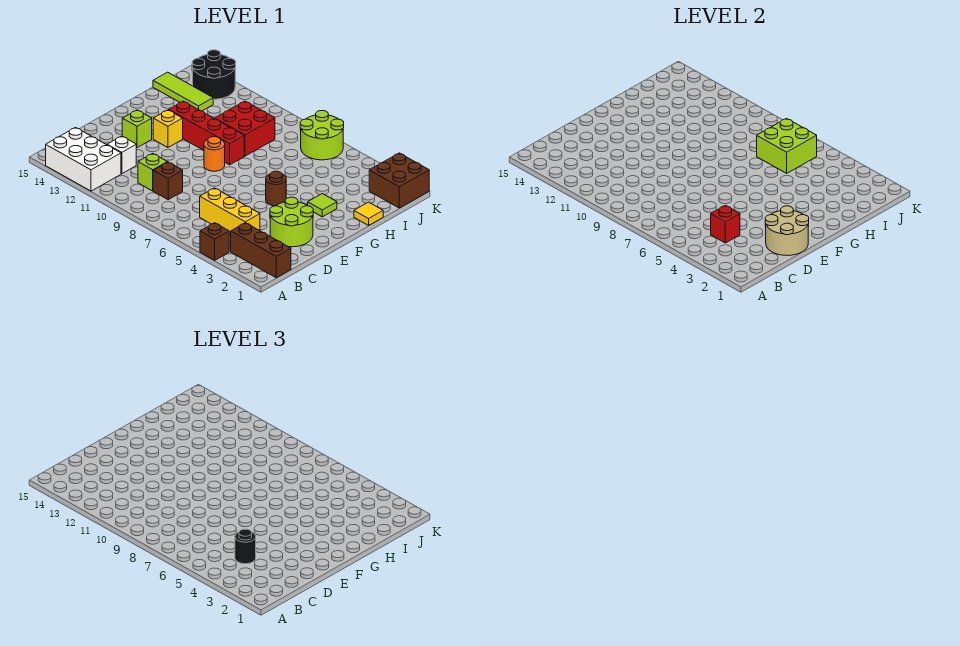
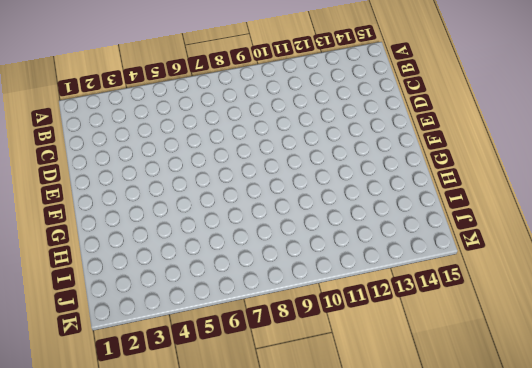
none -> brown 1x1 brick [200,223,229,261]
none -> white 2x3 brick [46,128,121,191]
none -> brown 1x3 brick [231,223,291,278]

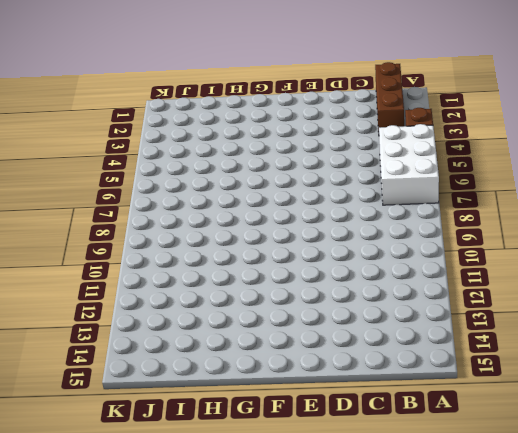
white 2x3 brick [379,124,439,205] -> white 2x3 brick moved to [46,128,121,191]
none -> yellow 1x3 brick [200,188,260,235]
none -> brown 1x1 brick [153,162,183,200]
none -> lime 1x1 brick [138,153,167,191]

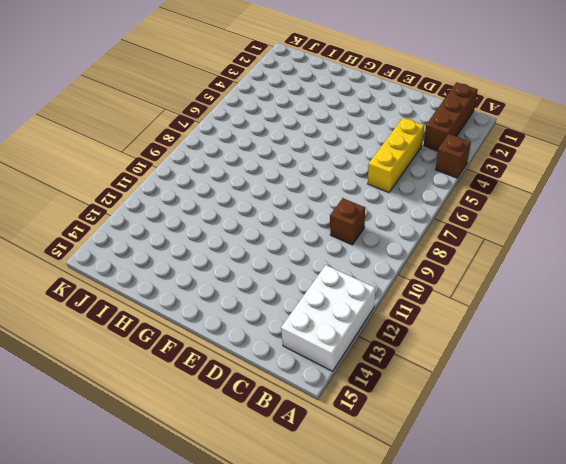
none -> lime 1x1 brick [138,153,167,191]
none -> white 1x1 brick [107,136,136,174]
none -> lime 2x2 round brick [270,197,313,247]

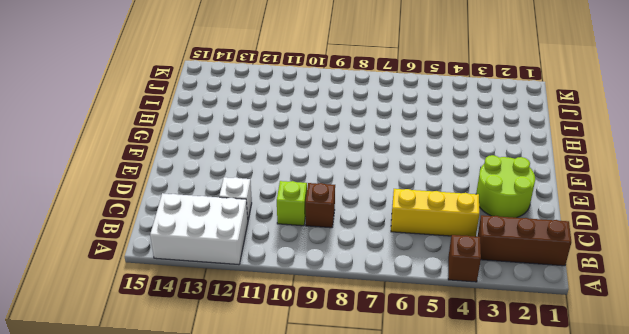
none -> lime 1x1 brick [122,110,152,148]
none -> brown 1x1 round brick [266,171,286,206]
none -> orange 1x1 round brick [204,137,225,171]

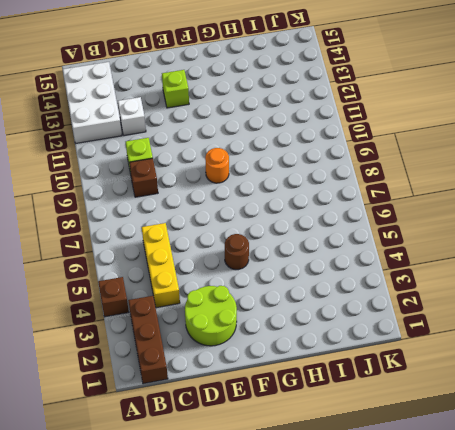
none -> yellow 1x1 brick [153,110,183,148]
none -> lime 1x1 tile [308,194,337,217]
none -> red 1x4 brick [169,101,244,165]

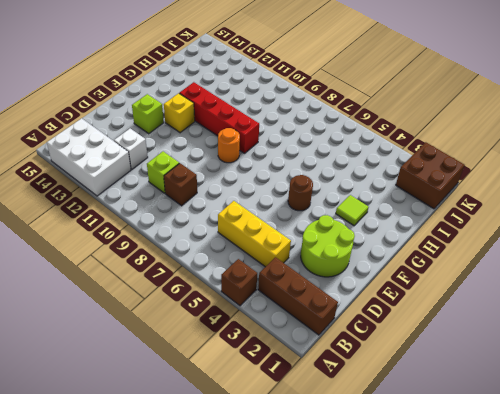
none -> yellow 1x1 tile [354,202,383,225]
none -> red 2x2 brick [215,101,275,156]
none -> lime 1x3 tile [153,72,213,111]

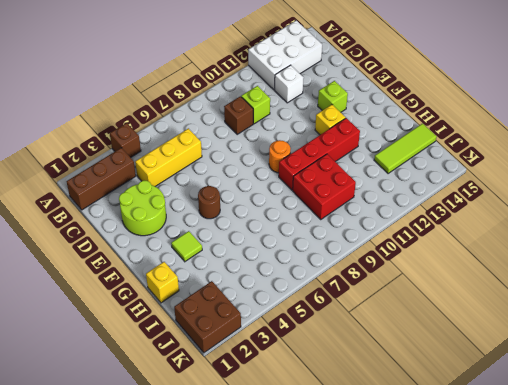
yellow 1x1 brick [146,262,179,303] -> yellow 1x1 tile [354,202,383,225]
none -> lime 2x2 round brick [300,111,344,160]
none -> black 2x2 round brick [192,50,236,99]
none -> red 1x1 brick [711,205,740,243]

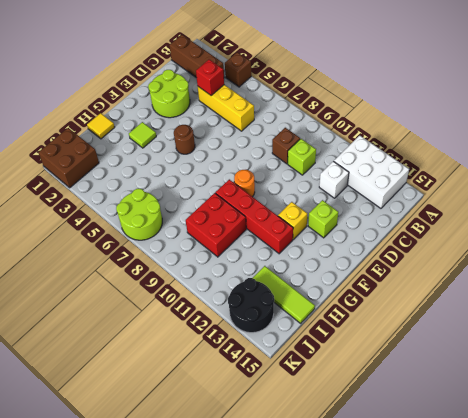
none -> tan 2x2 round brick [765,206,809,256]
none -> lime 2x2 brick [757,118,817,173]
none -> black 1x1 round brick [235,529,256,564]

